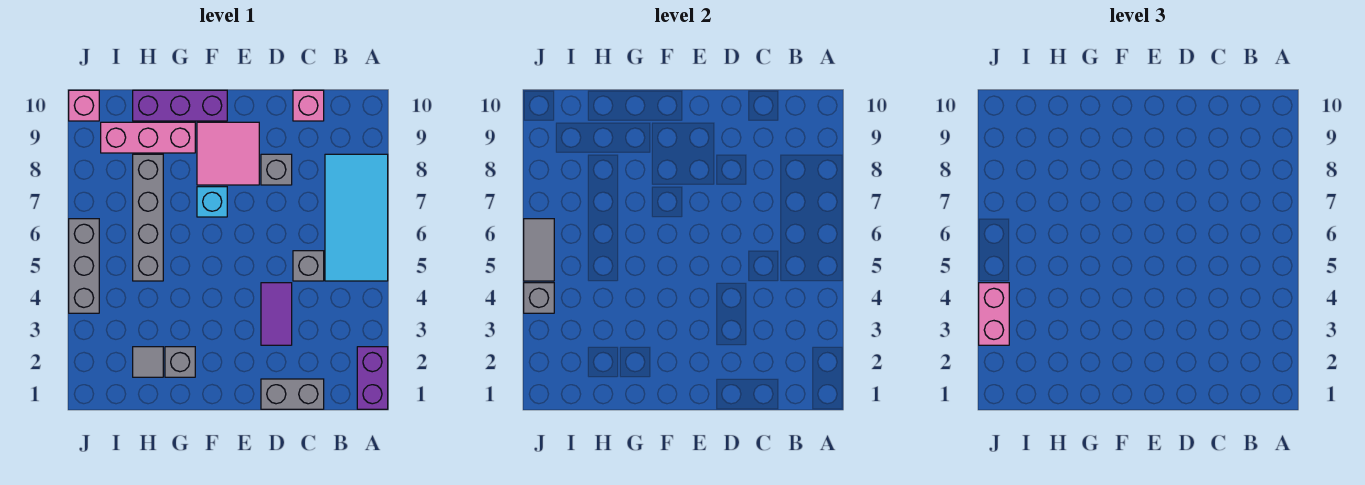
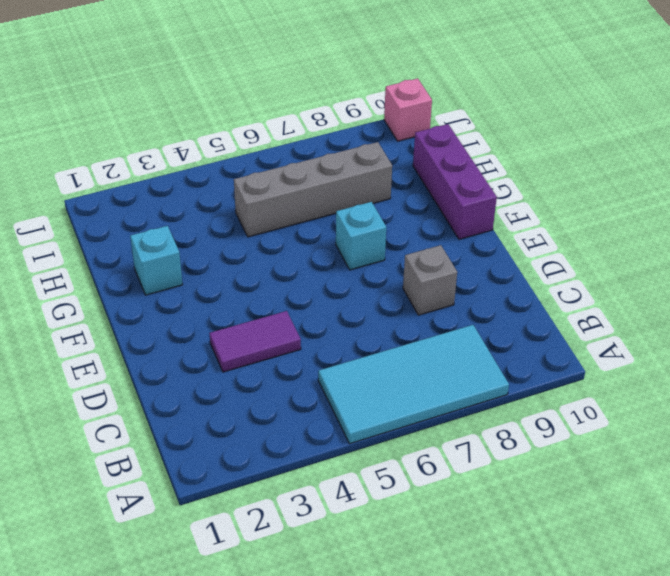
cyan 1x1 brick [130,226,183,295] -> grey 1x1 brick [165,347,195,377]
none -> purple 1x2 brick [357,347,388,409]
none -> grey 1x2 brick [261,379,324,409]
none -> grey 1x1 brick [293,251,324,281]

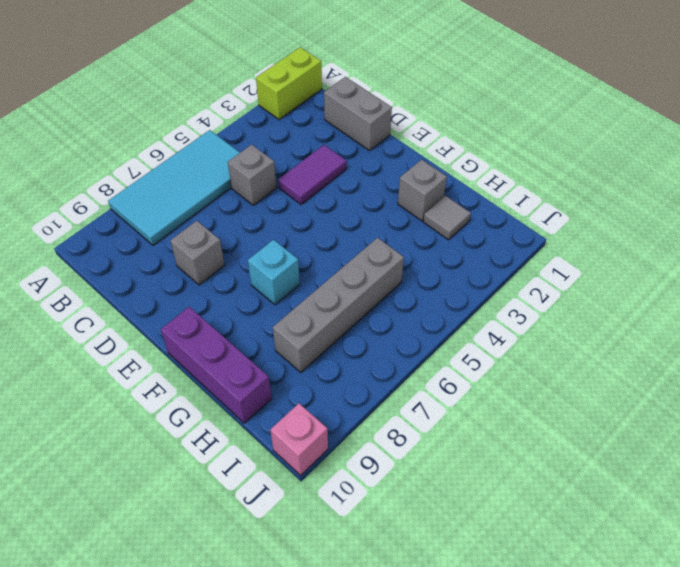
lime 1x2 brick [256,47,322,120] -> purple 1x2 brick [357,347,388,409]
none -> pink 1x1 brick [293,90,324,121]
none -> pink 2x2 tile [197,122,259,185]
none -> pink 1x3 brick [101,122,195,153]

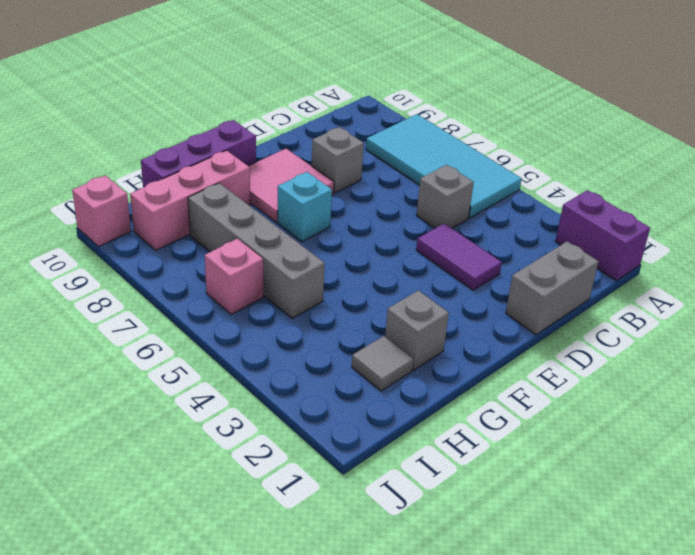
pink 1x1 brick [205,239,263,314] -> pink 1x1 brick moved to [293,90,324,121]
none -> grey 1x3 brick [69,219,99,313]
none -> grey 1x1 brick [524,283,554,313]
none -> grey 1x2 tile [524,219,554,281]

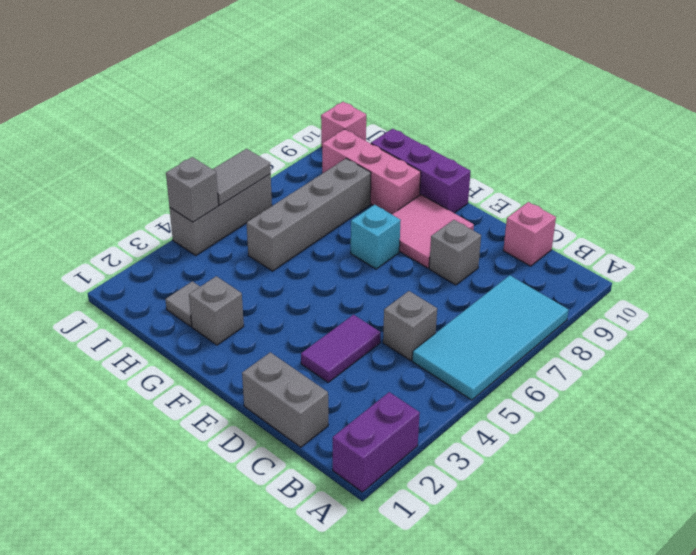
none -> pink 1x2 brick [979,283,1009,345]

